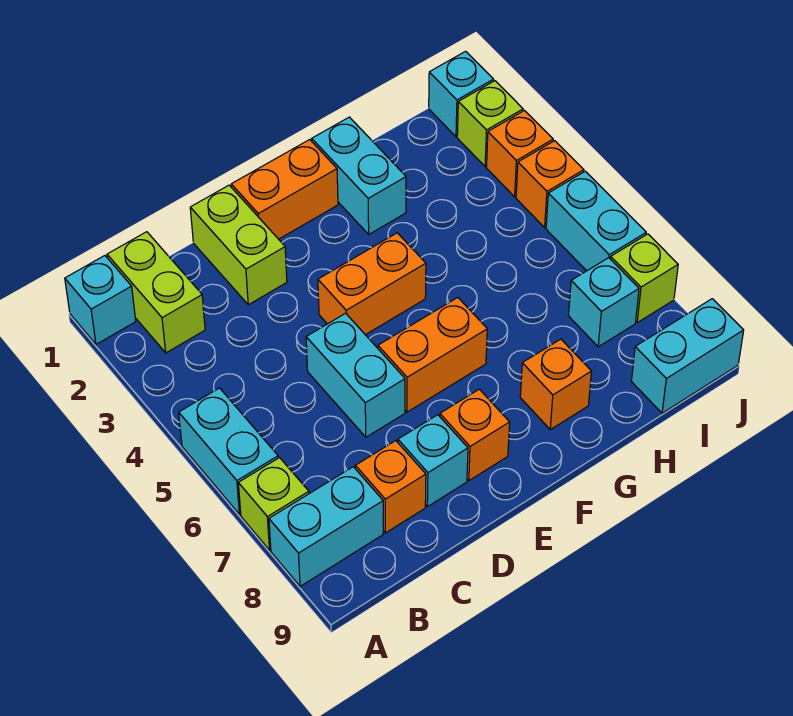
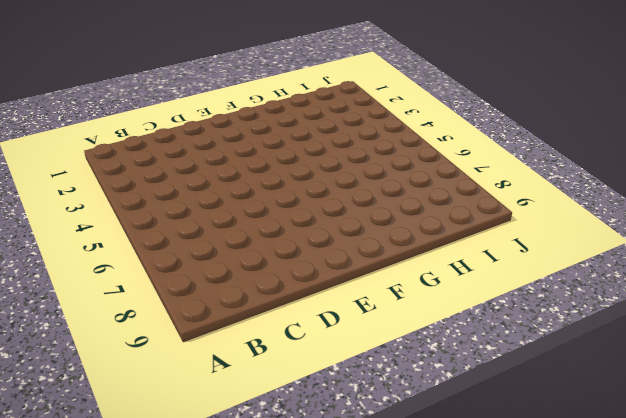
none -> cyan 1x1 brick [65,256,136,344]
none -> cyan 1x2 brick [179,388,278,515]
none -> lime 1x1 brick [238,458,309,550]

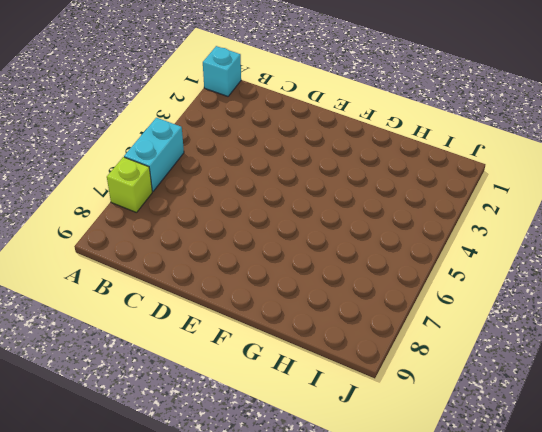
none -> cyan 1x2 brick [269,467,383,586]
none -> lime 1x2 brick [107,232,205,353]
none -> orange 1x1 brick [355,441,426,533]

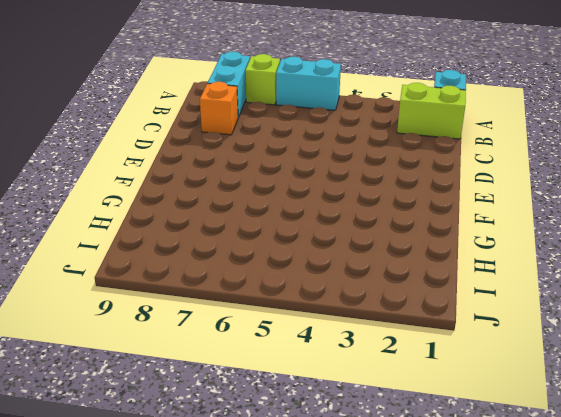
none -> lime 1x2 brick [190,185,287,305]
none -> cyan 1x2 brick [306,313,405,437]
none -> cyan 1x1 brick [398,415,468,507]

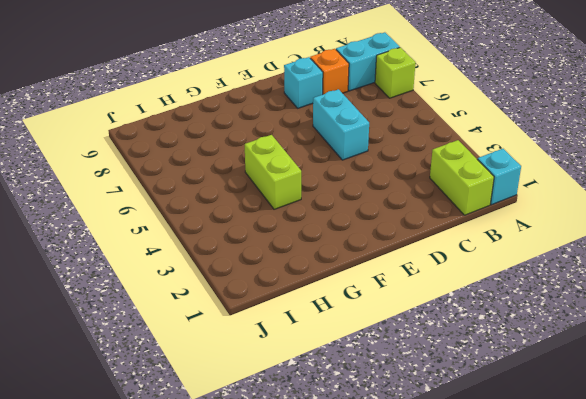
lime 1x2 brick [245,135,301,209] -> lime 1x2 brick moved to [190,185,287,305]
none -> cyan 1x2 brick [179,388,278,515]
none -> orange 1x2 brick [231,140,338,239]
none -> orange 1x2 brick [318,233,426,335]

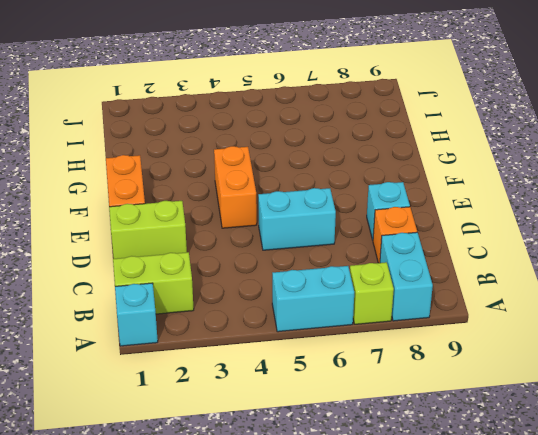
none -> orange 1x2 brick [378,298,487,412]
none -> orange 1x1 brick [440,389,510,481]
none -> cyan 1x2 brick [312,117,406,234]

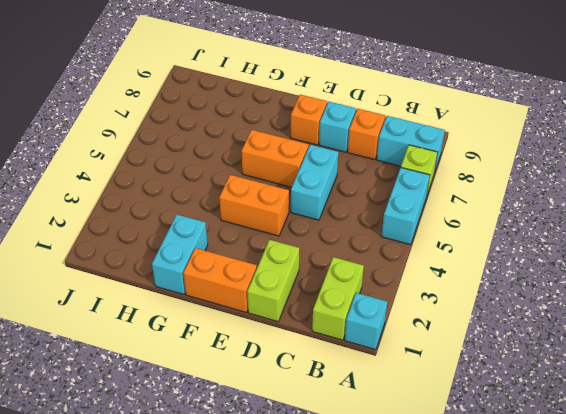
none -> orange 1x1 brick [520,339,591,430]
none -> cyan 1x1 brick [569,258,639,347]
none -> cyan 1x2 brick [631,299,744,413]

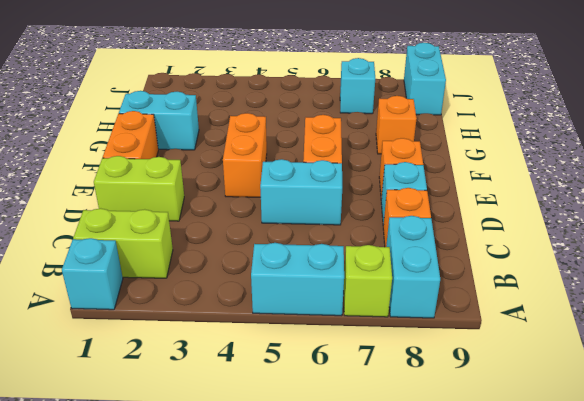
none -> cyan 1x1 brick [429,51,494,137]
none -> lime 1x1 brick [457,81,523,167]
none -> orange 1x1 brick [487,111,553,197]

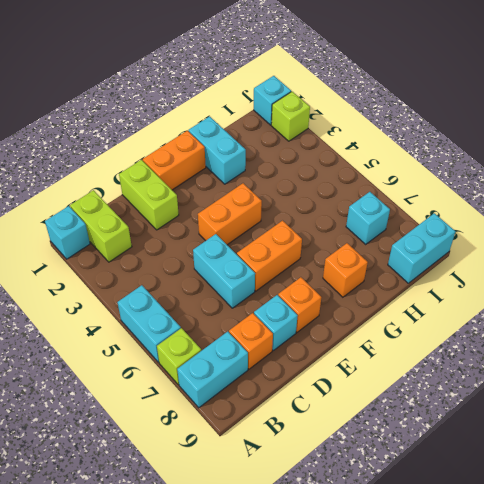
none -> orange 1x1 brick [487,111,553,197]
none -> orange 1x1 brick [516,141,584,227]
none -> cyan 1x2 brick [546,171,646,271]

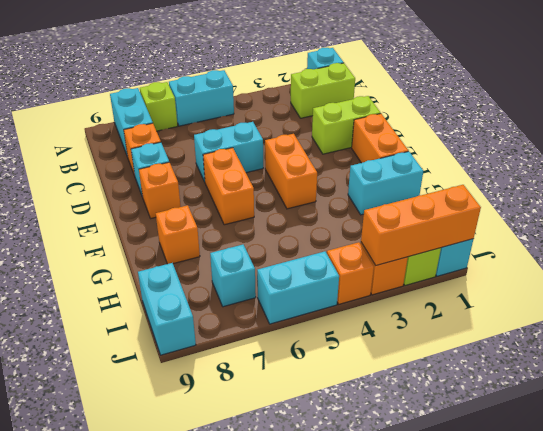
orange 1x3 brick [361,185,481,265] -> none
none -> lime 1x1 brick [610,234,678,322]

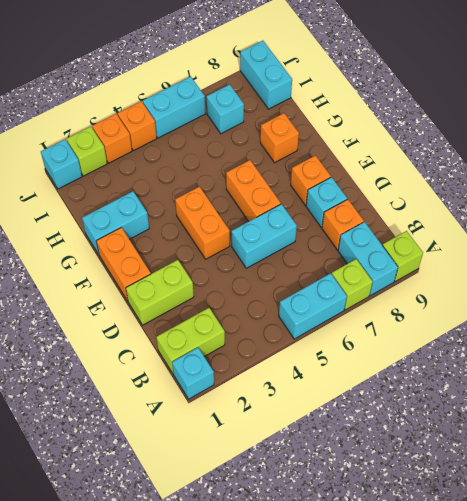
lime 1x1 brick [383,231,423,281] -> lime 1x1 brick moved to [610,234,678,322]

